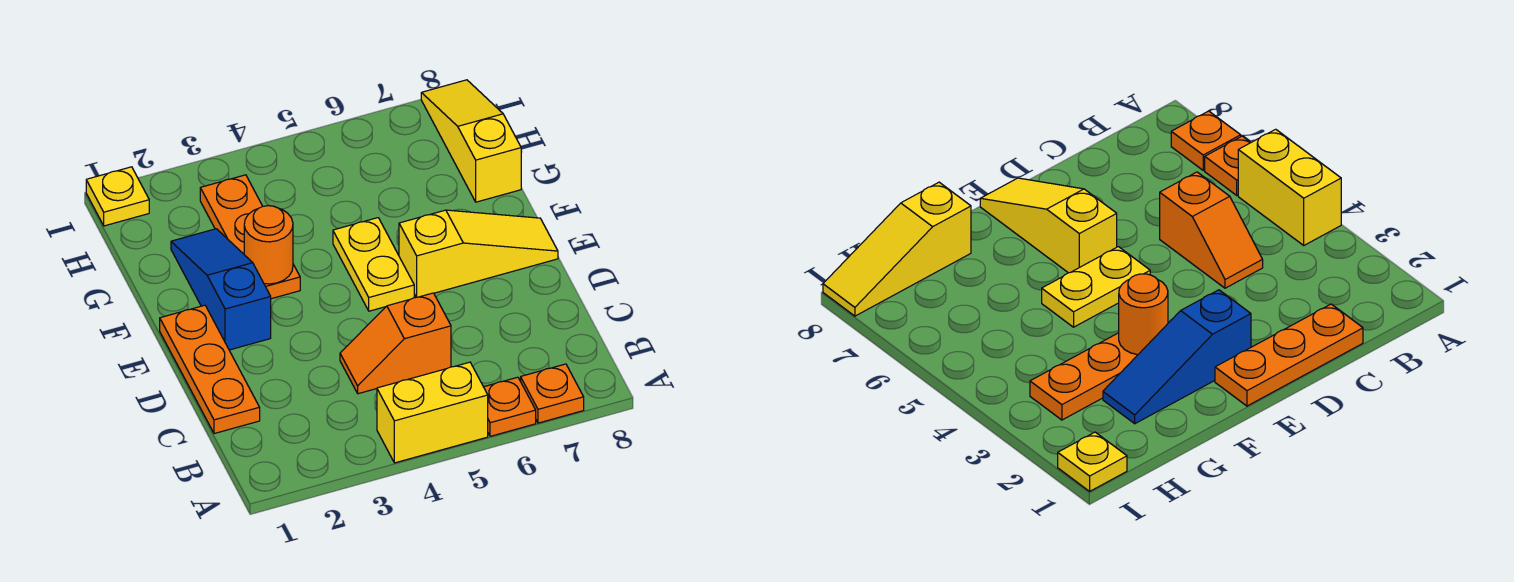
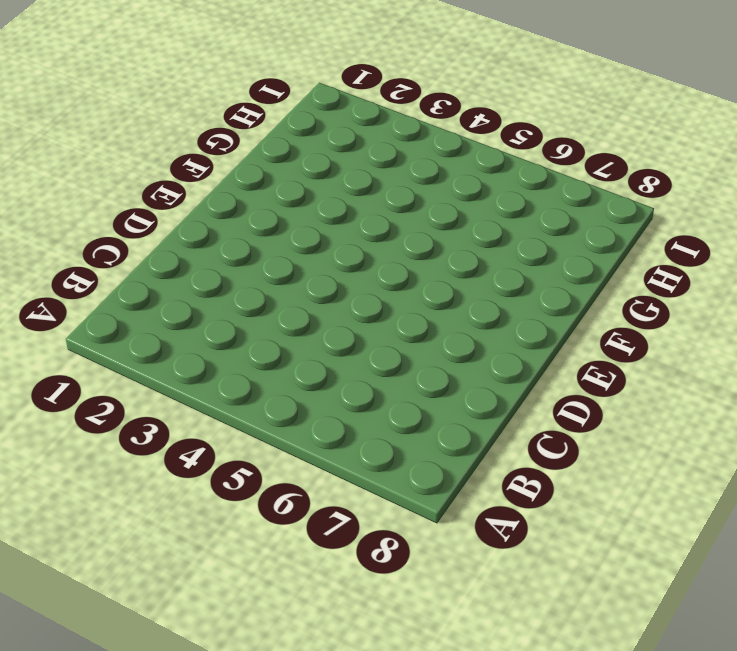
none -> yellow 1x2 brick [377,362,488,463]
none -> orange 1x1 plate [484,377,536,436]
none -> orange 1x1 plate [521,364,584,423]

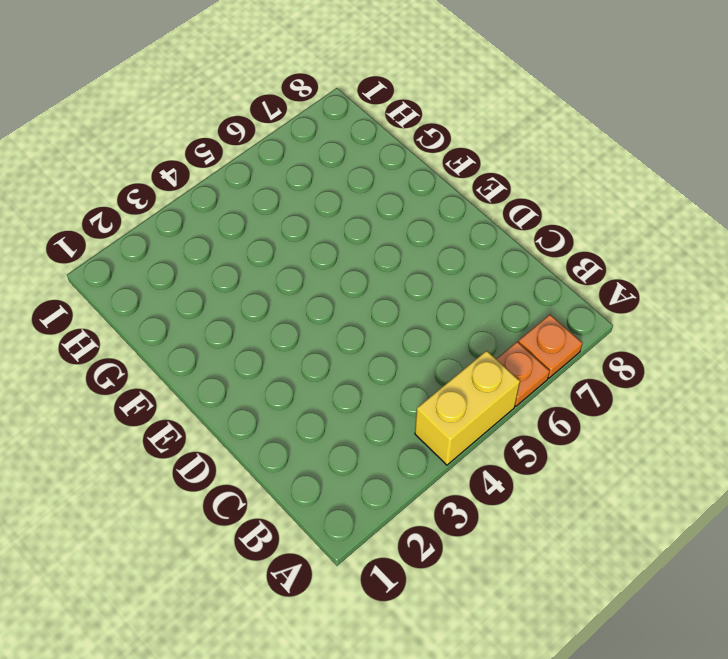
none -> orange 1x3 plate [160,305,260,434]
none -> orange 1x2 slope [340,293,451,394]
none -> blue 1x3 slope [171,229,271,350]

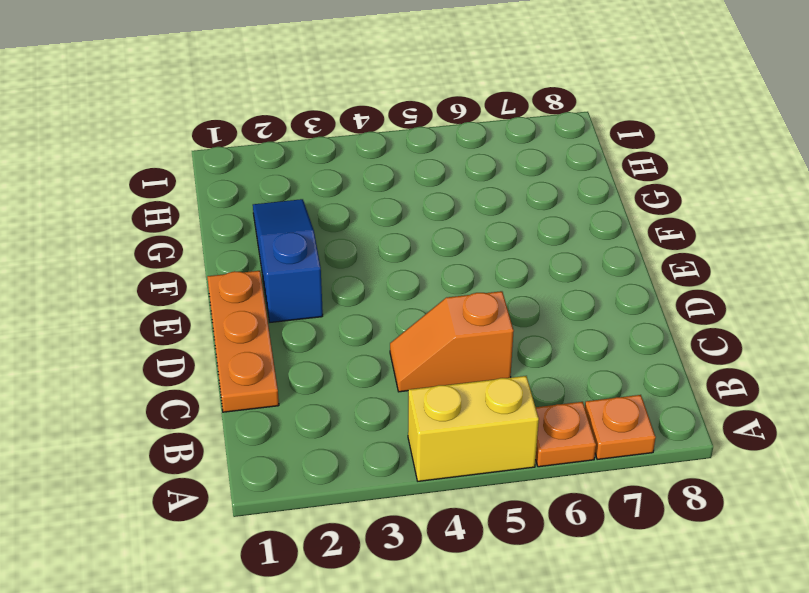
none -> yellow 1x2 plate [333,218,414,311]
none -> yellow 1x3 slope [399,210,558,297]
none -> orange 1x3 plate [200,175,300,299]

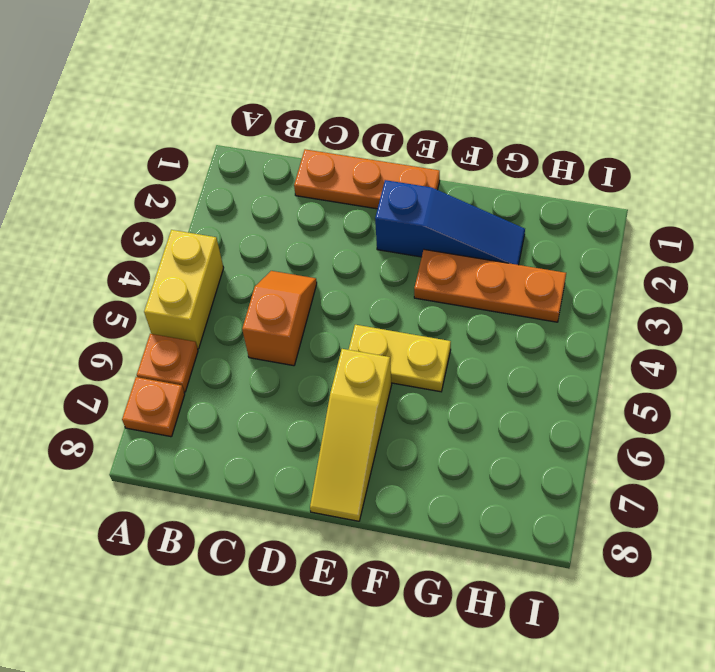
none -> yellow 1x3 slope [421,80,521,202]
none -> yellow 1x1 plate [86,167,149,226]
none -> orange 1x1 round brick [244,206,293,284]

